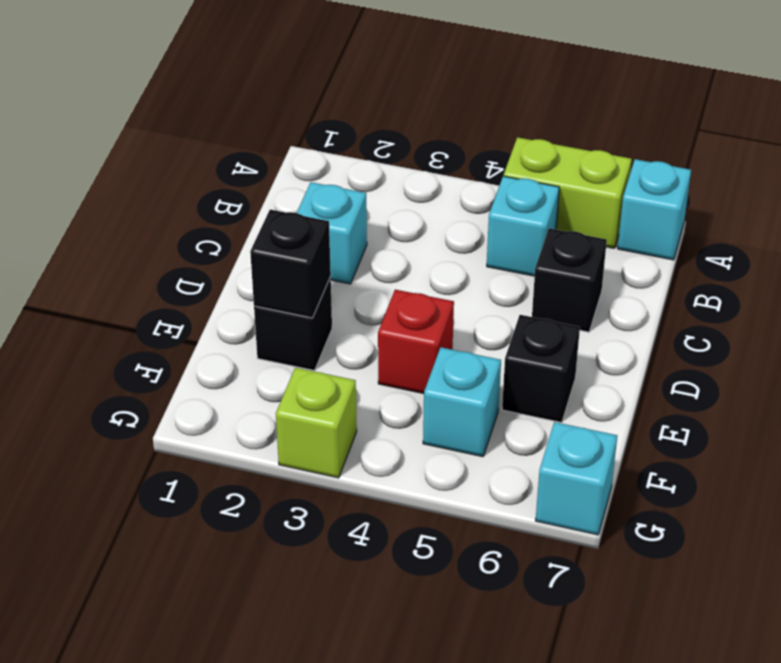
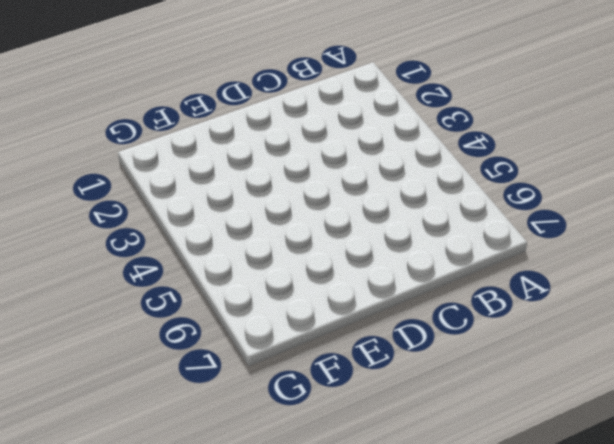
none -> lime 1x2 brick [504,137,632,248]
none -> cyan 1x1 brick [618,159,691,260]
none -> cyan 1x1 brick [487,176,559,276]

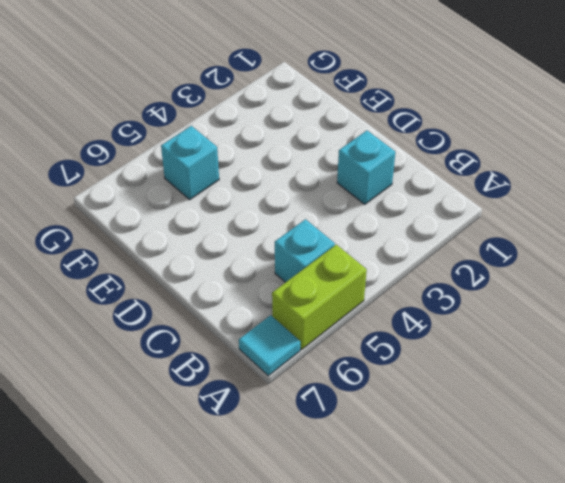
cyan 1x1 tile [239,315,300,376] -> cyan 1x1 brick [618,159,691,260]
none -> black 1x1 brick [532,228,607,332]
none -> black 1x1 brick [254,277,332,371]
none -> red 1x1 brick [378,290,454,394]

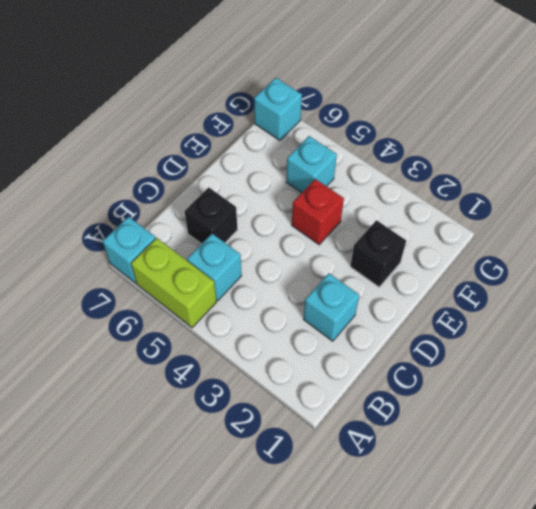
none -> black 1x1 brick [502,315,580,423]
none -> lime 1x1 brick [276,368,357,478]
none -> black 1x1 brick [250,210,331,318]

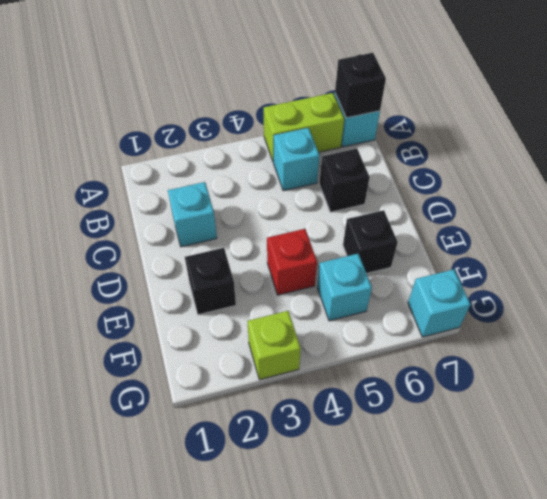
black 1x1 brick [335,53,386,118] -> black 1x1 brick moved to [250,210,331,318]

